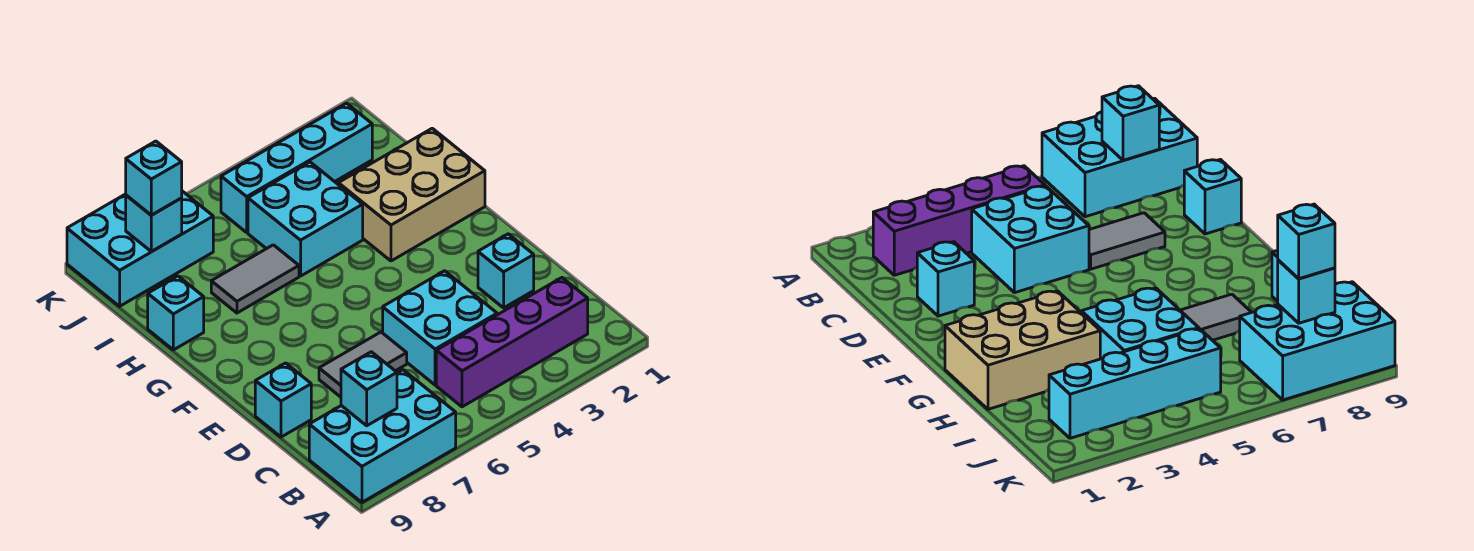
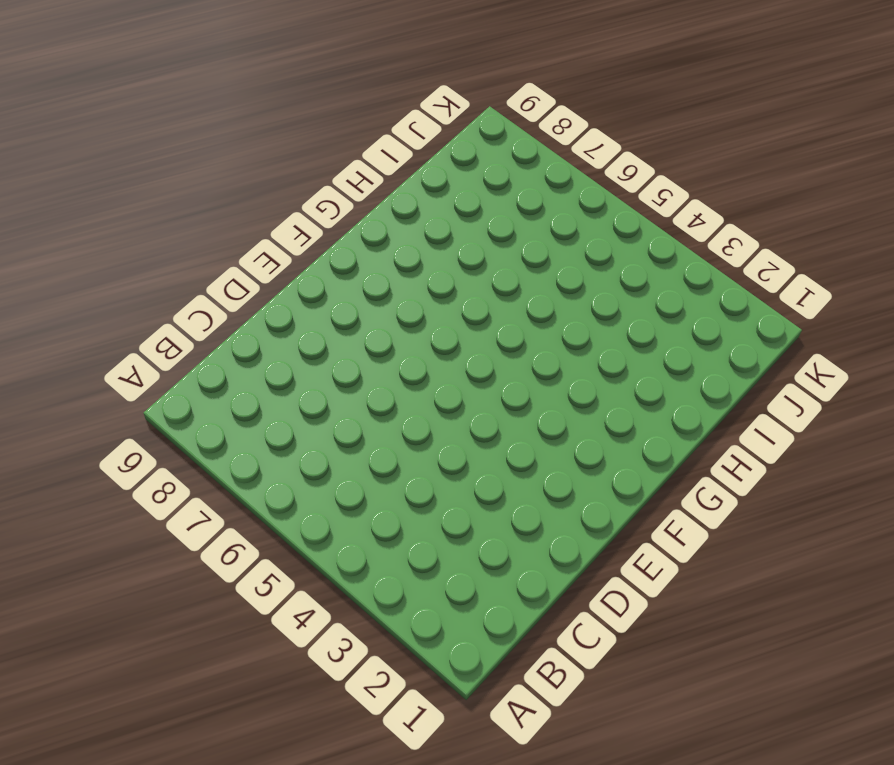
none -> cyan 2x3 brick [309,370,456,502]
none -> purple 1x4 brick [436,278,588,407]
none -> cyan 2x2 brick [383,271,497,385]

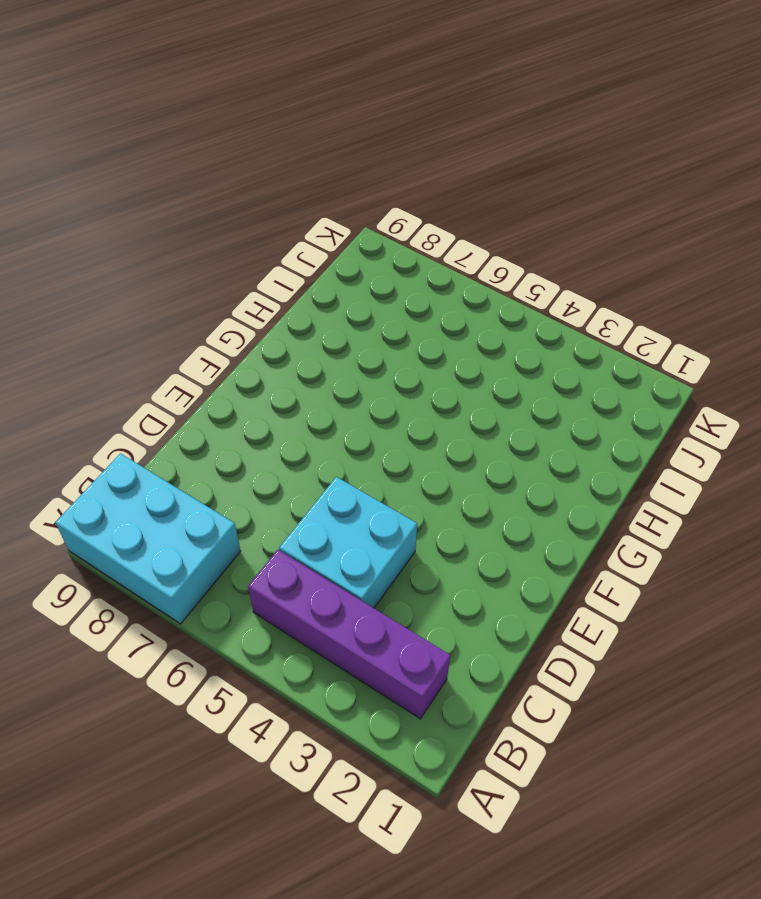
none -> cyan 1x1 brick [478,234,534,308]
none -> grey 1x2 tile [319,332,407,397]
none -> cyan 1x1 brick [255,363,311,437]

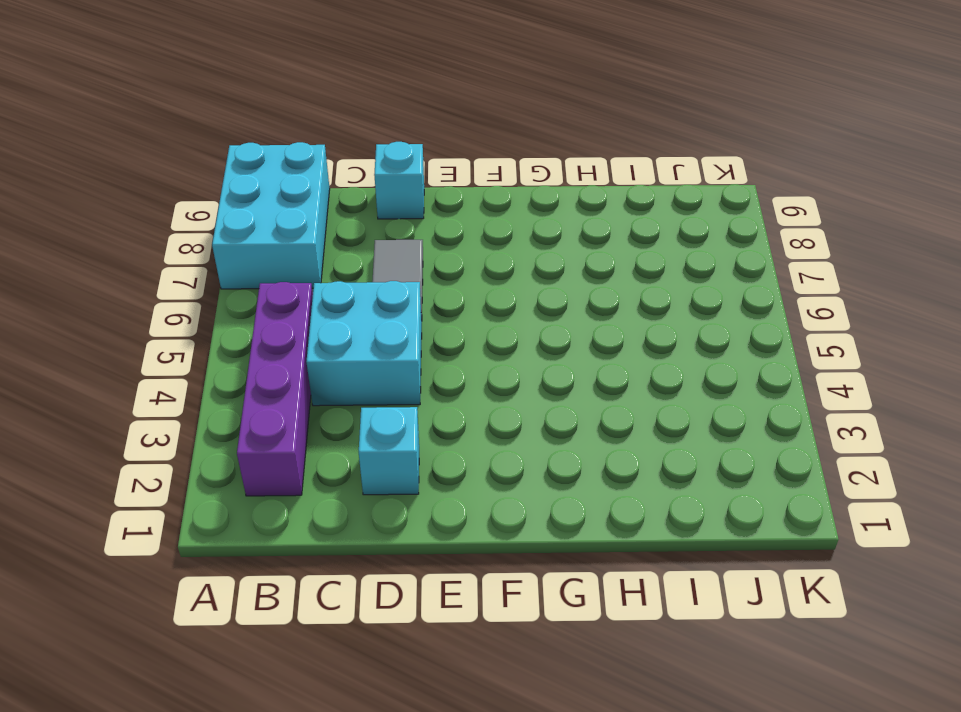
none -> tan 2x3 brick [338,128,485,261]
none -> cyan 2x2 brick [248,162,363,276]
none -> grey 1x2 tile [211,245,299,313]

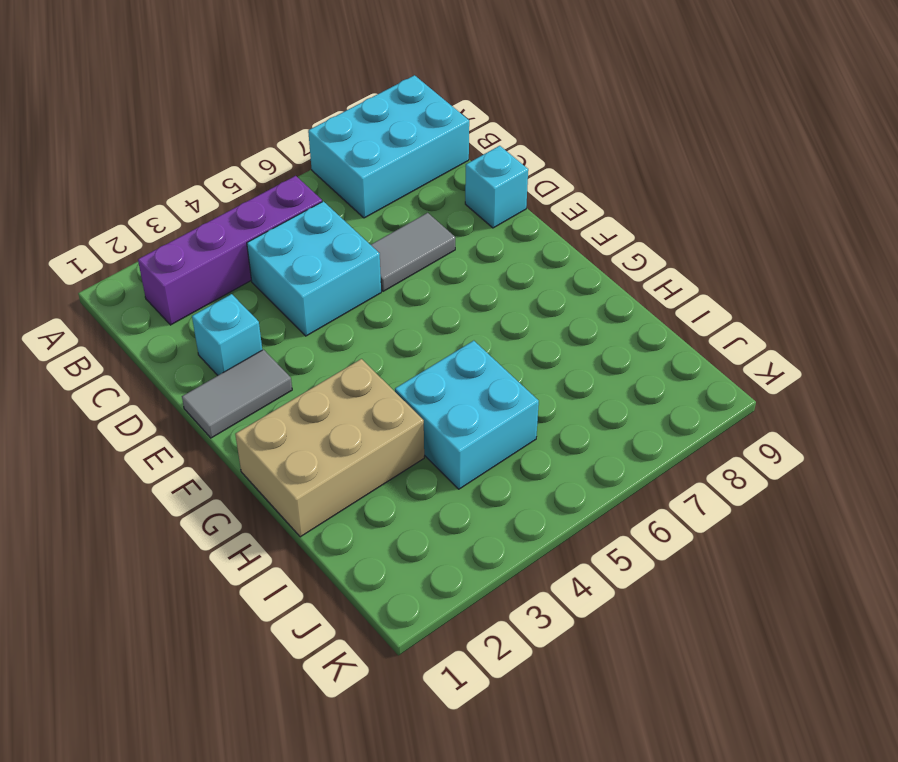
grey 1x2 tile [182,350,292,438] -> grey 1x2 tile moved to [211,245,299,313]
none -> cyan 1x1 brick [148,276,204,350]
none -> cyan 1x4 brick [221,103,372,232]
none -> cyan 2x3 brick [67,191,213,306]

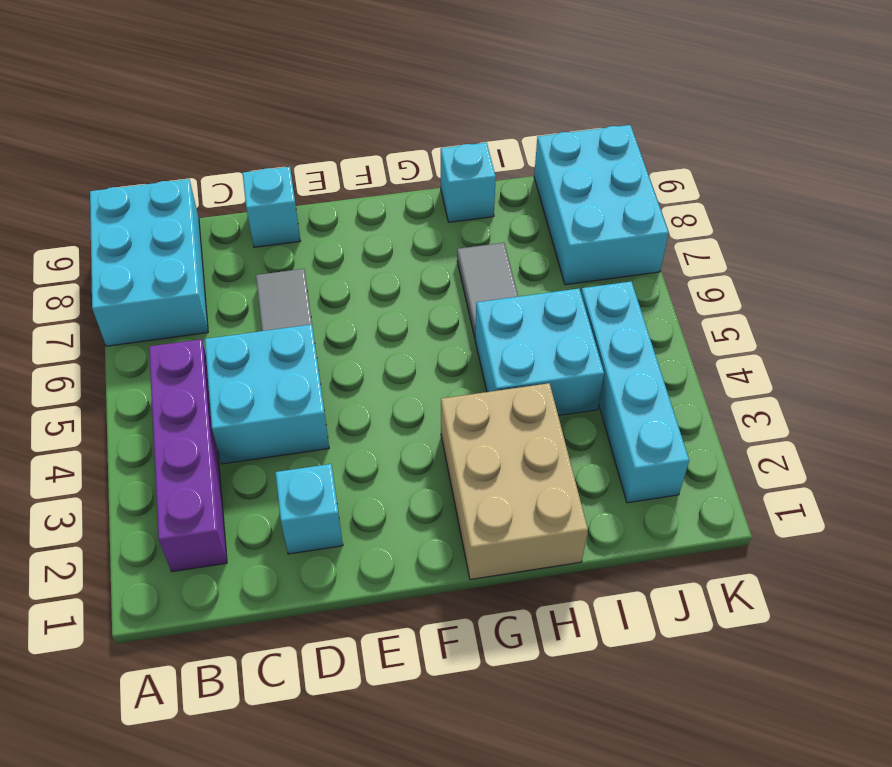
none -> cyan 1x1 brick [341,352,397,426]
none -> cyan 1x1 brick [126,195,182,252]
none -> cyan 1x1 brick [126,141,182,215]

